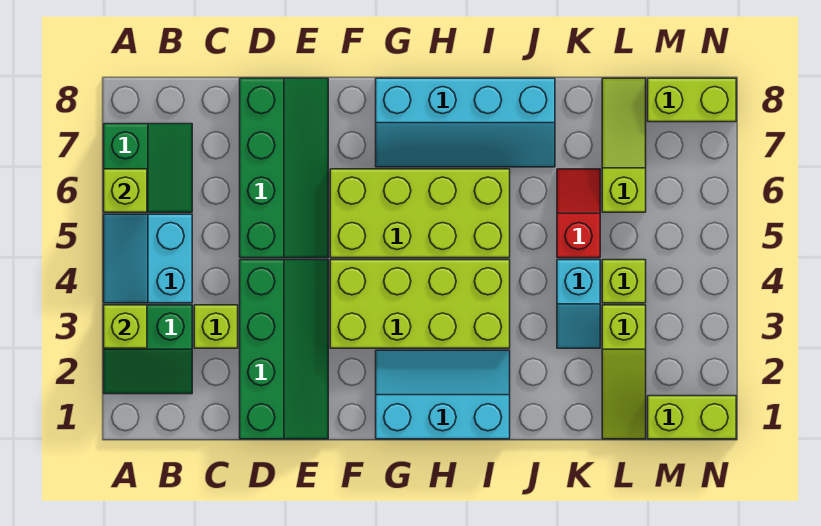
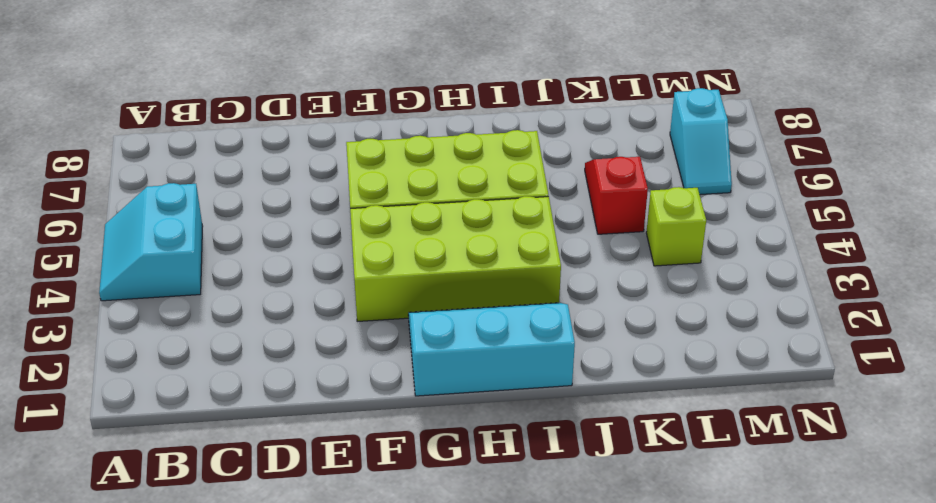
cyan 1x2 slope [670,88,732,195] -> cyan 1x2 slope moved to [557,260,600,348]
none -> green 2x2 slope [104,305,192,394]
none -> green 2x2 slope [104,124,192,212]
none -> lime 1x1 brick [194,305,238,348]

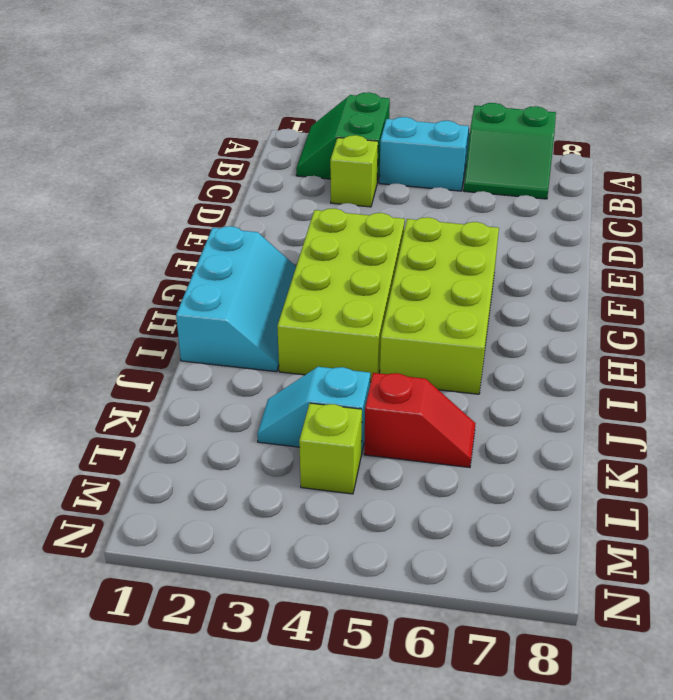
none -> green 2x4 slope [240,260,328,439]
none -> green 2x4 slope [240,78,328,258]
none -> cyan 2x4 slope [376,78,555,167]

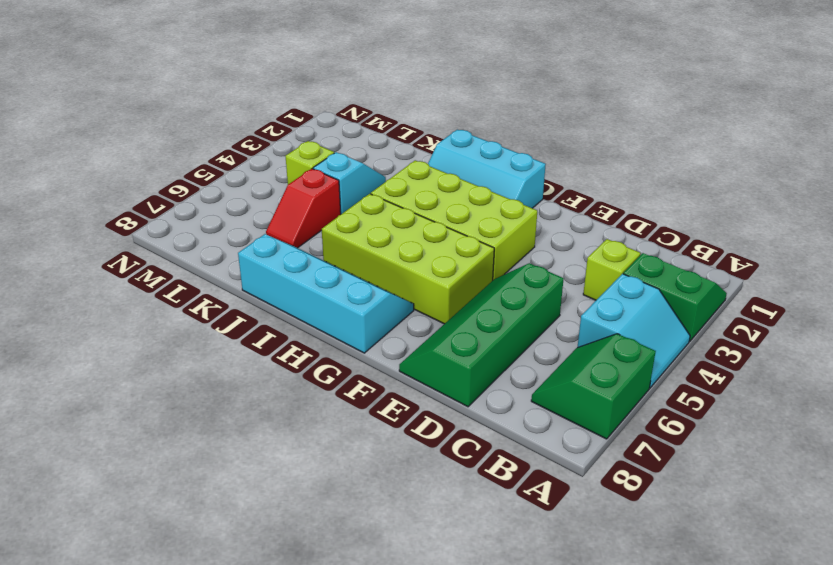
none -> green 2x4 slope [240,260,328,439]
none -> lime 1x3 slope [602,305,646,439]
none -> lime 1x3 slope [602,78,646,212]

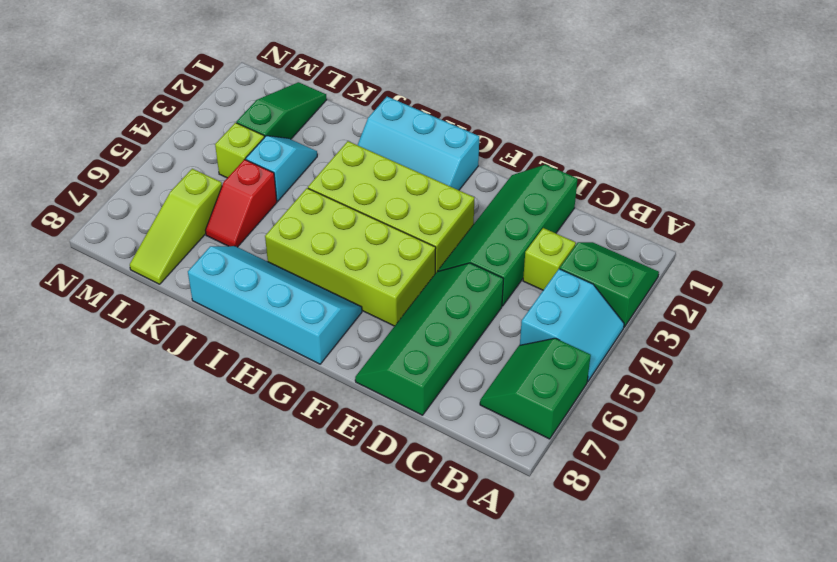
green 1x3 slope [236,82,327,139] -> lime 1x3 slope [602,305,646,439]
none -> lime 1x2 brick [648,396,736,439]
none -> lime 1x2 brick [648,78,736,122]
none -> lime 1x1 brick [104,305,147,348]

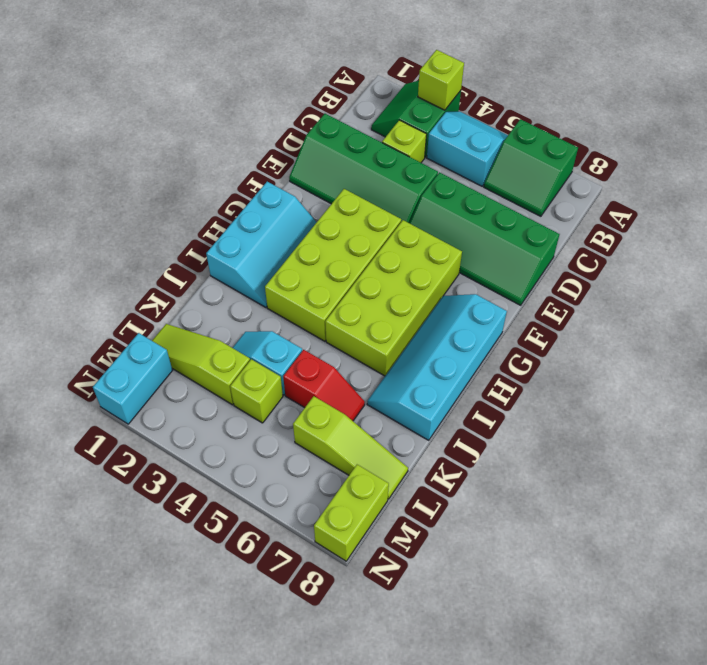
cyan 1x2 brick [93,333,172,424] -> lime 1x2 brick [648,396,736,439]
none -> lime 1x1 brick [104,169,147,212]

